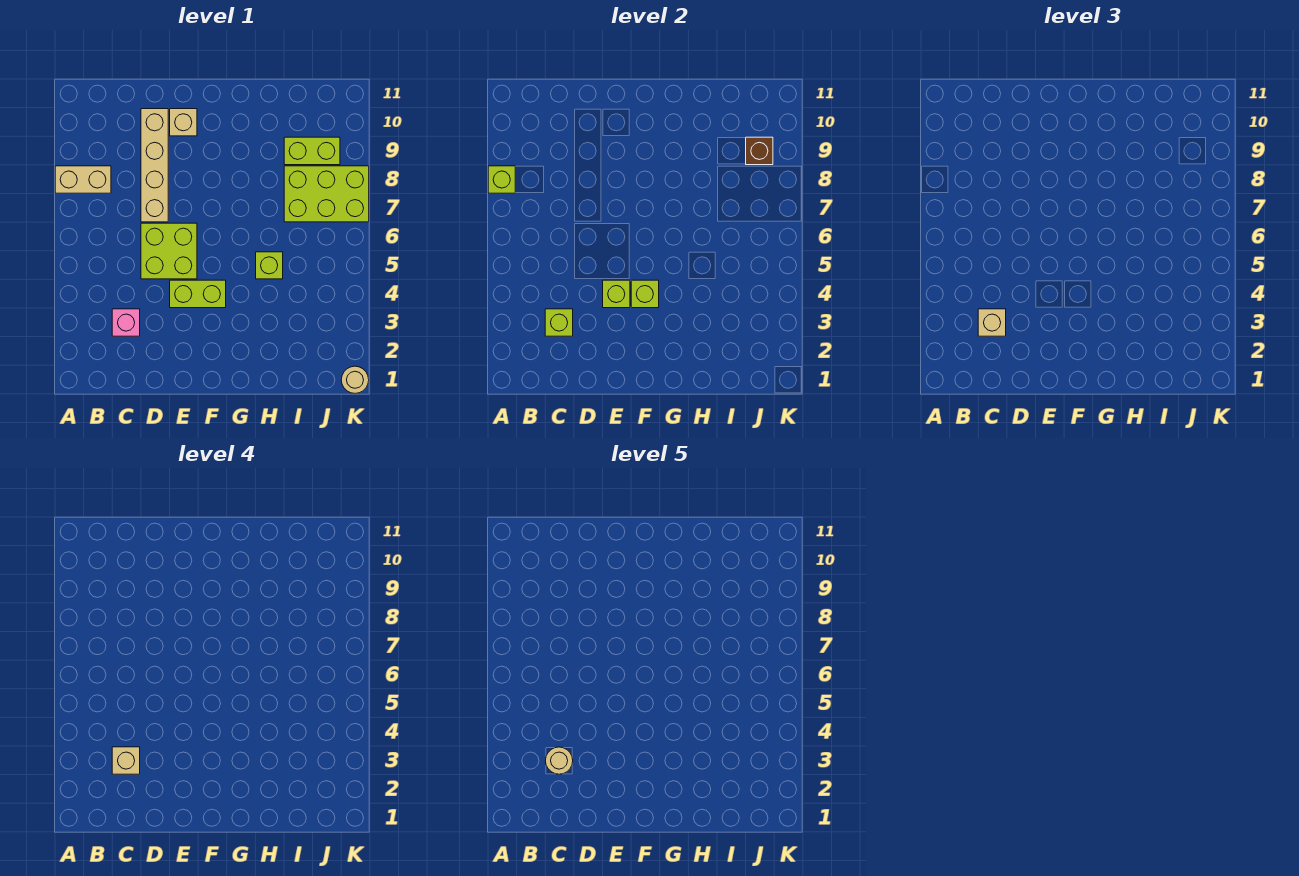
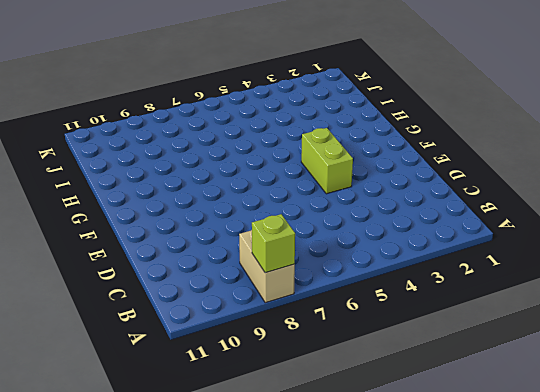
none -> pink 1x1 brick [112,309,140,336]
none -> lime 2x2 brick [141,223,197,279]
none -> tan 1x4 brick [141,109,168,222]

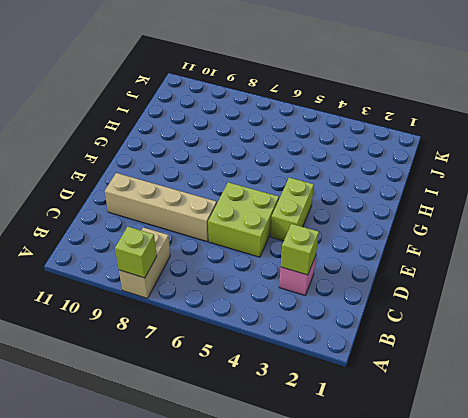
none -> tan 1x1 brick [170,109,197,136]
none -> lime 1x1 brick [256,252,283,279]
none -> lime 2x3 brick [284,166,369,222]

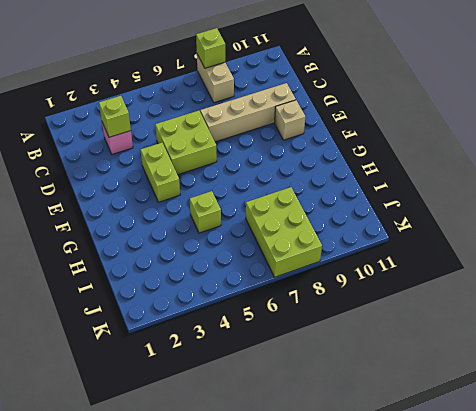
none -> lime 1x2 brick [284,137,340,165]
none -> tan 1x1 round brick [341,366,369,393]
none -> lime 1x1 brick [603,280,630,308]

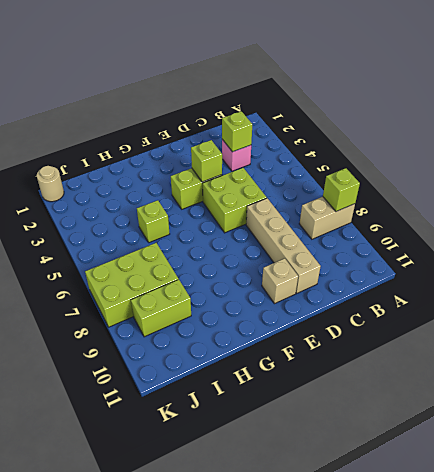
none -> lime 1x1 brick [631,280,659,308]
none -> brown 1x1 brick [746,137,773,165]
none -> tan 1x1 brick [978,309,1006,336]

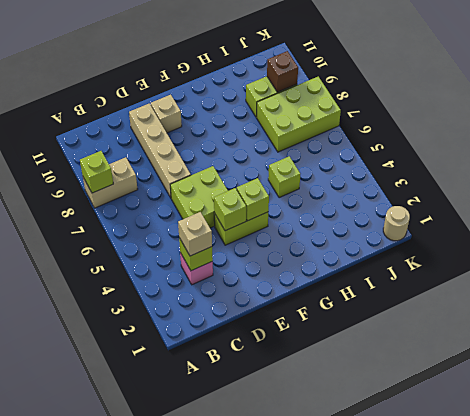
none -> tan 1x1 brick [112,747,140,774]
none -> tan 1x1 round brick [545,747,573,774]

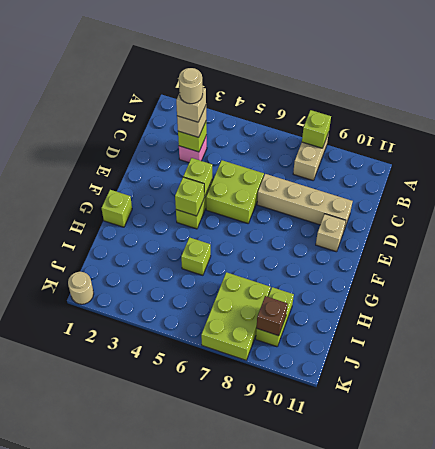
lime 1x1 brick [102,190,132,227] -> none

